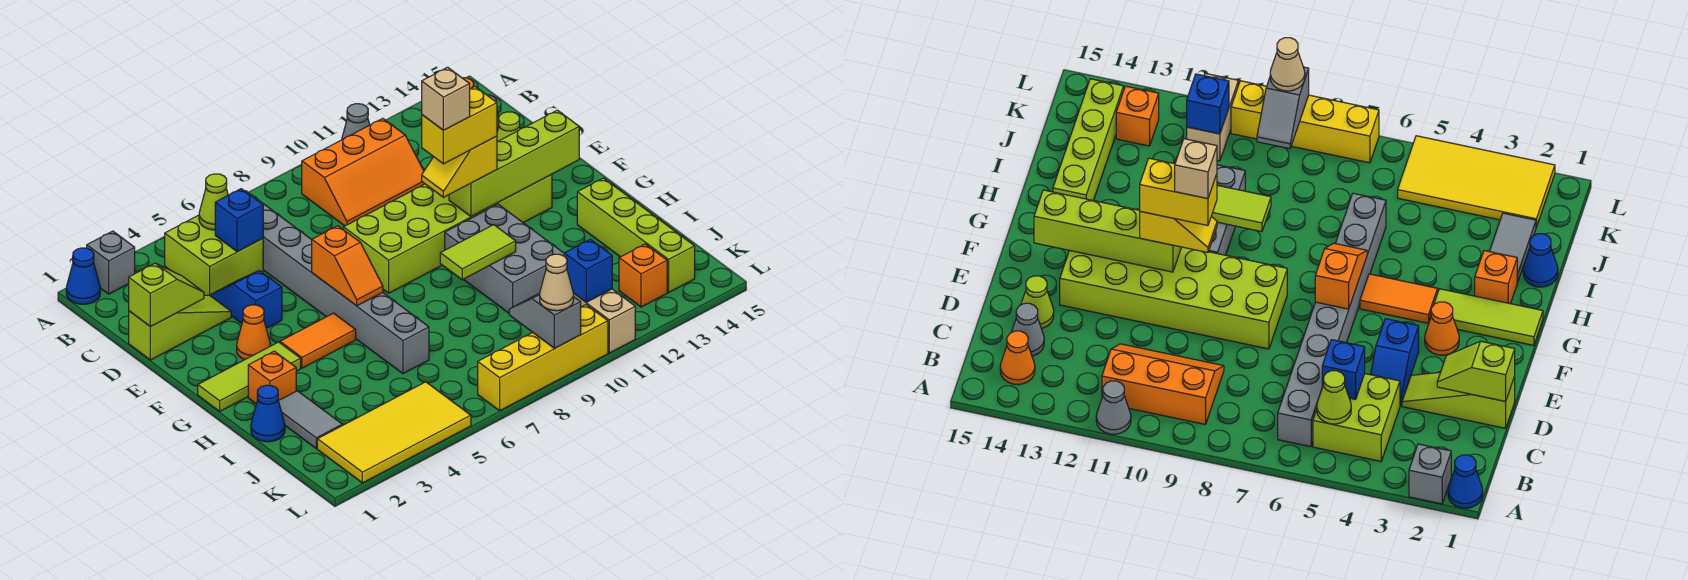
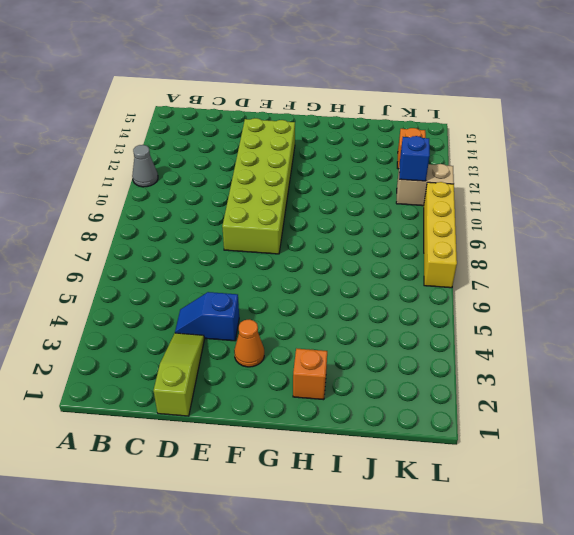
none -> blue 1x1 cone [66,248,100,304]
none -> grey 1x1 brick [87,231,135,294]
none -> lime 2x2 brick [165,215,263,296]
none -> grey 1x8 brick [245,191,429,374]

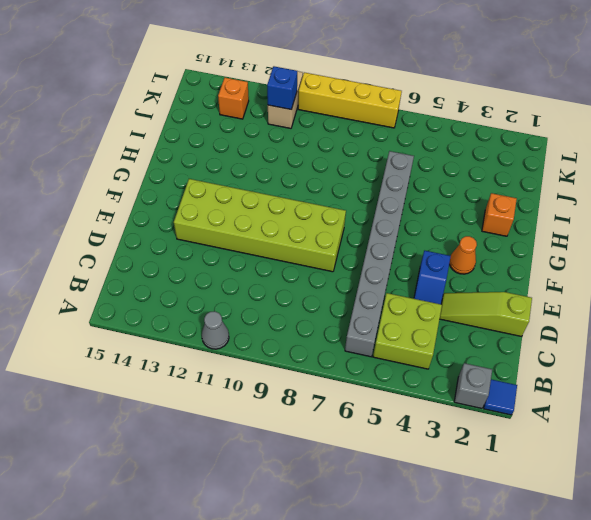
blue 1x1 tile [484,379,517,415] -> blue 1x1 cone [66,248,100,304]
none -> orange 2x3 slope [302,118,425,226]
none -> orange 1x1 cone [1000,331,1035,385]
none -> grey 1x1 cone [1012,303,1044,356]
none -> lime 1x1 cone [497,112,520,142]

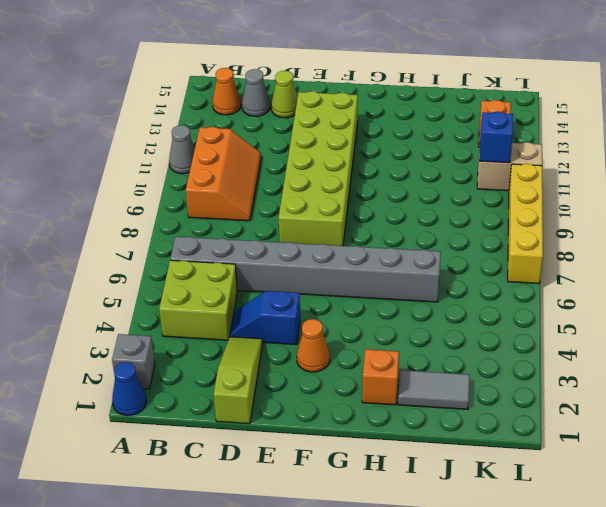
none -> lime 1x3 tile [198,342,301,411]
none -> orange 1x2 tile [280,313,356,368]
none -> grey 2x3 brick [445,204,564,313]
none -> lime 1x4 brick [577,178,695,293]

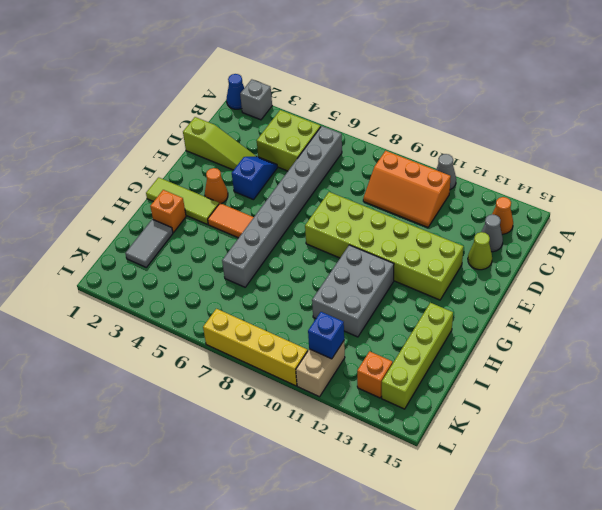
none -> blue 1x1 cone [251,385,285,442]
none -> yellow 2x4 tile [317,382,471,483]
none -> lime 1x1 cone [199,174,228,230]
none -> blue 1x1 brick [215,189,263,252]

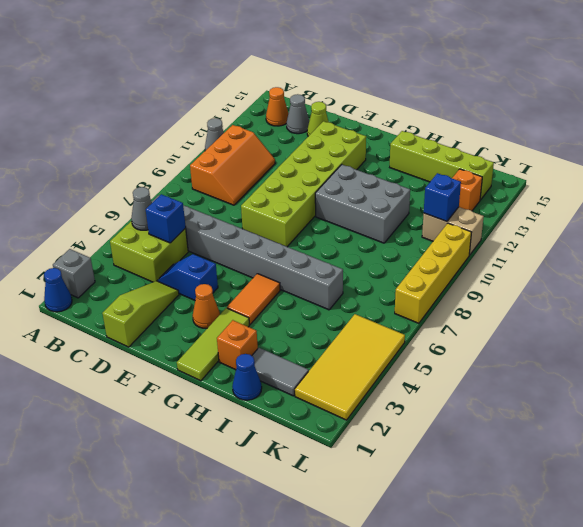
grey 1x1 cone [131,187,152,230] -> lime 1x1 cone [199,174,228,230]
none -> lime 1x2 slope [129,263,204,327]
none -> orange 1x2 slope [312,226,383,306]
none -> lime 1x4 brick [449,110,579,217]
none -> lime 1x2 tile [440,225,516,280]

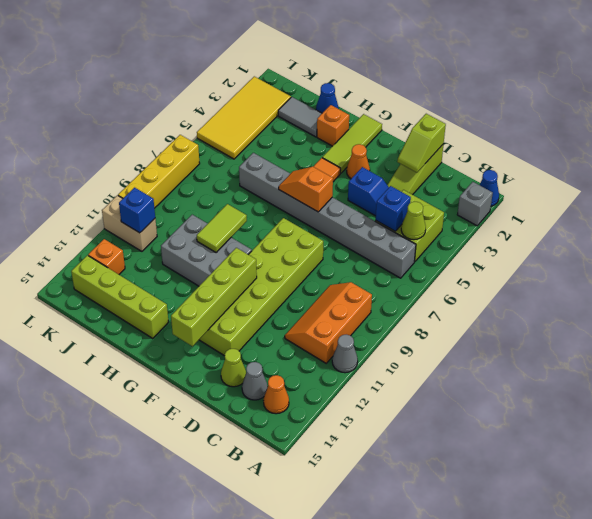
none -> grey 1x2 slope [509,293,581,348]
none -> yellow 1x2 slope [422,136,497,197]
none -> tan 1x1 cone [540,254,574,311]
none -> yellow 1x2 brick [422,87,497,164]

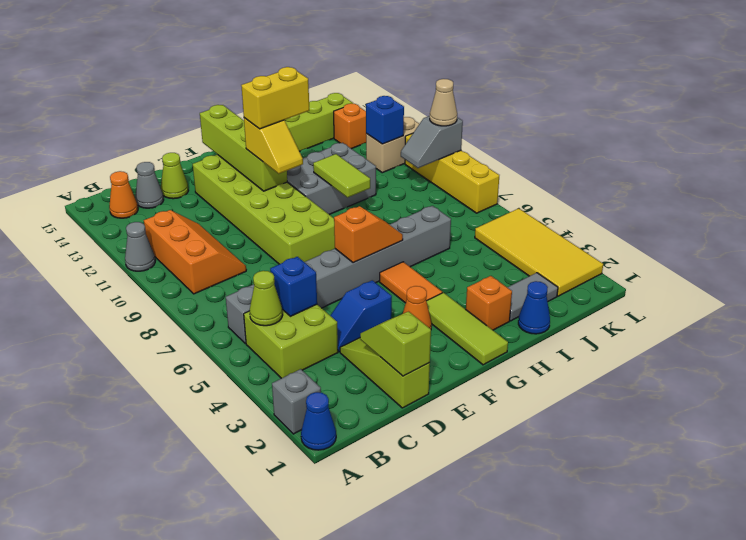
yellow 1x2 brick [241,67,309,129] -> yellow 1x2 brick turned to [422,87,497,164]
none -> tan 1x1 brick [422,67,470,130]

